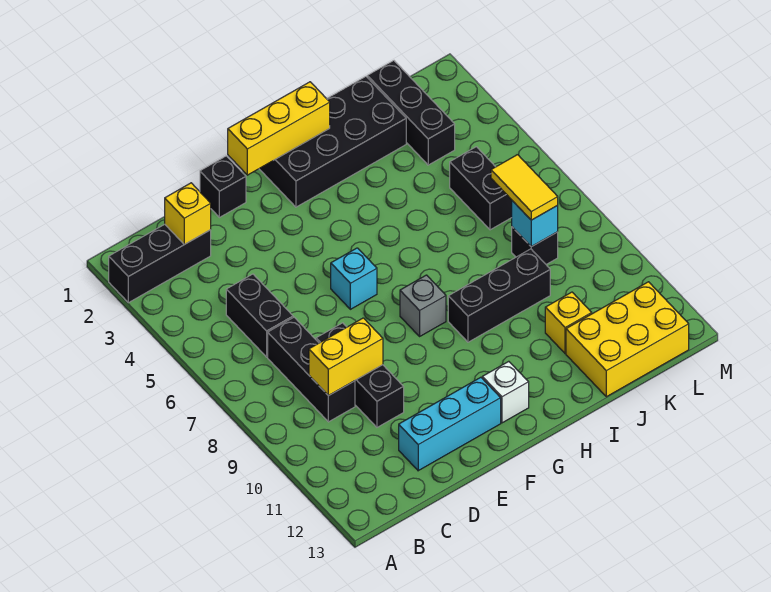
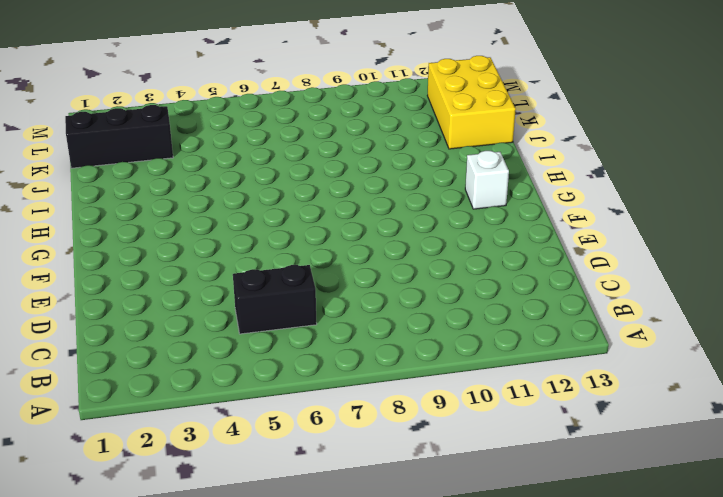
none -> black 1x3 brick [109,224,211,303]
none -> black 1x3 brick [268,317,355,422]
none -> black 1x3 brick [316,323,404,427]

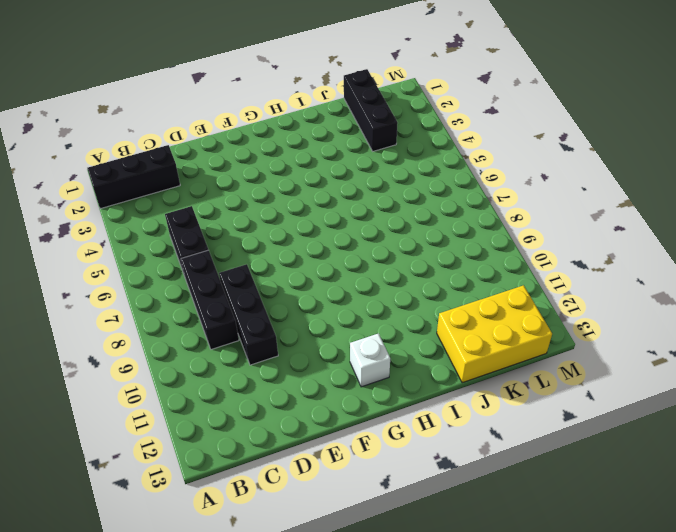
none -> cyan 1x3 brick [399,377,501,471]
none -> black 1x1 brick [200,156,246,217]
none -> cyan 1x1 brick [331,248,377,309]

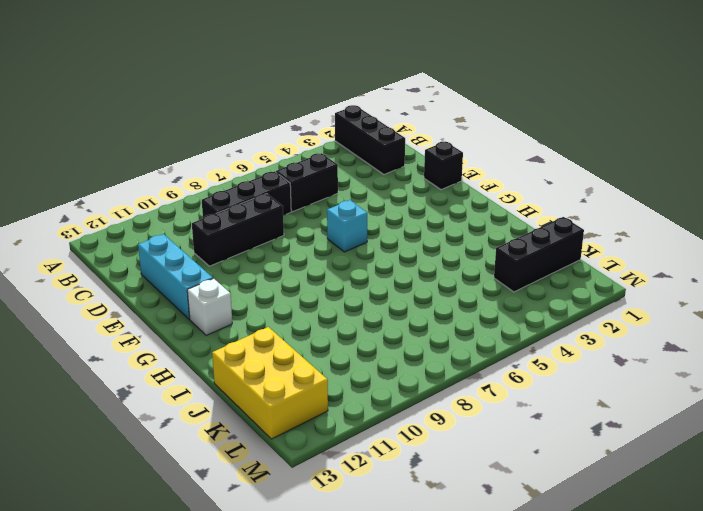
none -> black 2x4 brick [259,77,406,207]
none -> grey 1x1 brick [400,275,446,336]
none -> black 1x3 brick [448,249,550,342]

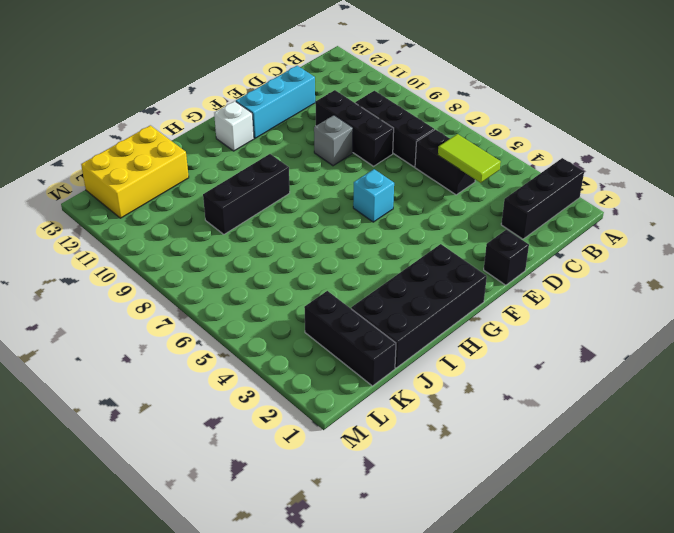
lime 1x2 tile [438,134,501,183] -> none
grey 1x1 brick [314,115,353,166] -> grey 1x1 brick moved to [400,275,446,336]
none -> yellow 1x1 brick [545,292,592,354]
none -> black 1x2 brick [450,147,512,230]
none -> black 1x1 brick [512,227,558,264]

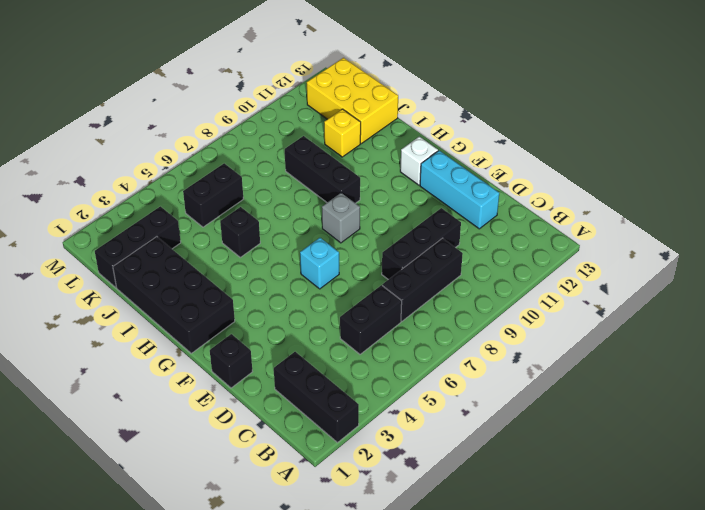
black 1x1 brick [220,207,260,257] -> black 1x1 brick moved to [512,227,558,264]
none -> yellow 1x1 brick [165,183,211,244]
none -> yellow 1x2 brick [309,318,383,396]
none -> yellow 1x3 brick [228,82,330,175]

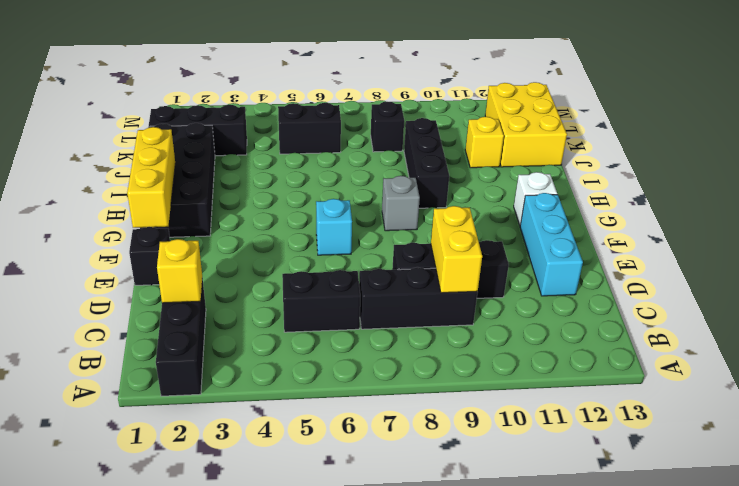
none -> cyan 1x1 brick [512,201,558,247]
none -> yellow 1x2 tile [491,155,558,220]

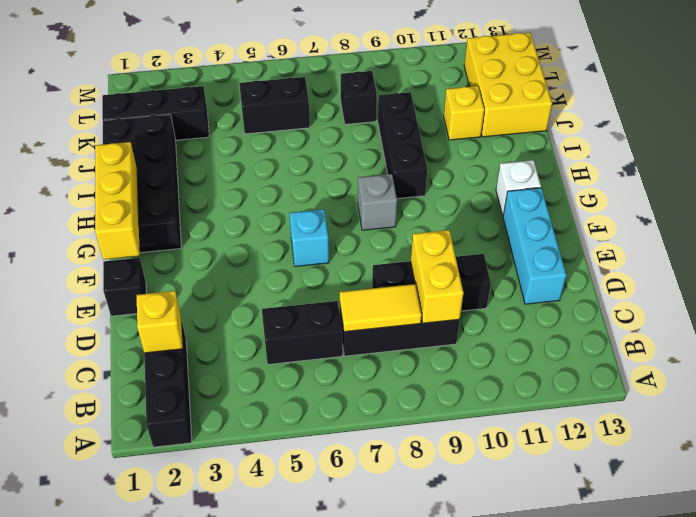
yellow 1x2 tile [339,284,422,332] -> yellow 1x2 tile moved to [491,155,558,220]
none -> cyan 1x1 brick [512,201,558,247]

